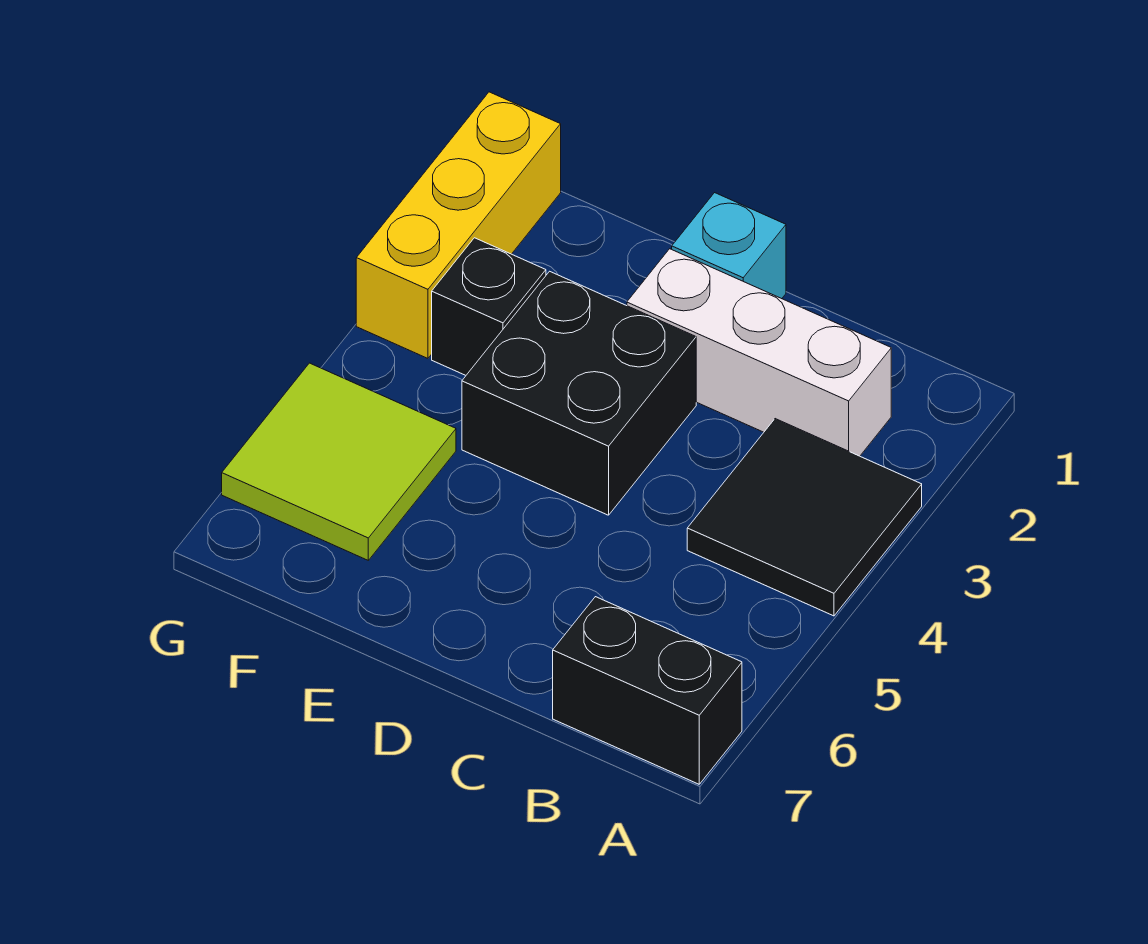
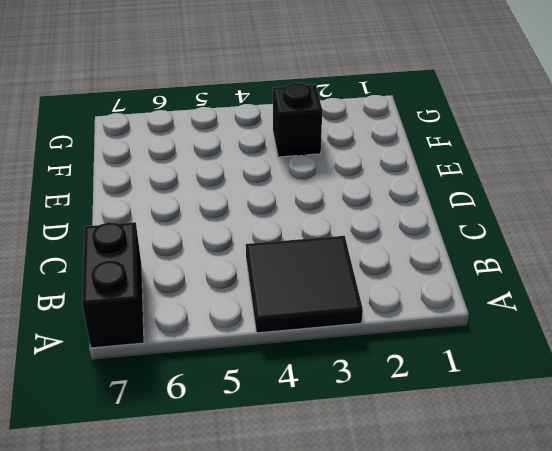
none -> white 1x3 brick [627,249,891,456]
none -> cyan 1x1 brick [672,193,786,299]

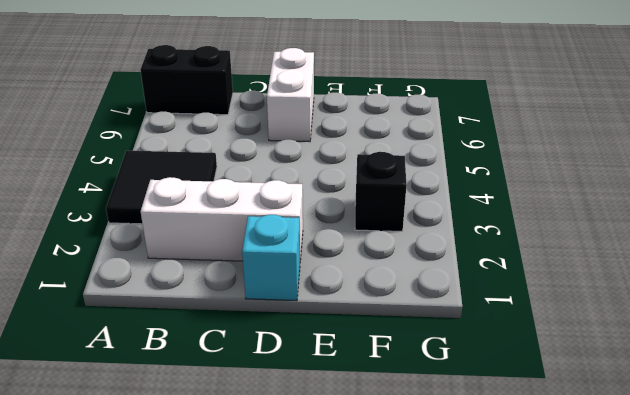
white 1x2 brick [267,48,314,142] -> none
none -> black 2x2 brick [462,271,696,515]
none -> lime 2x2 tile [222,363,456,560]

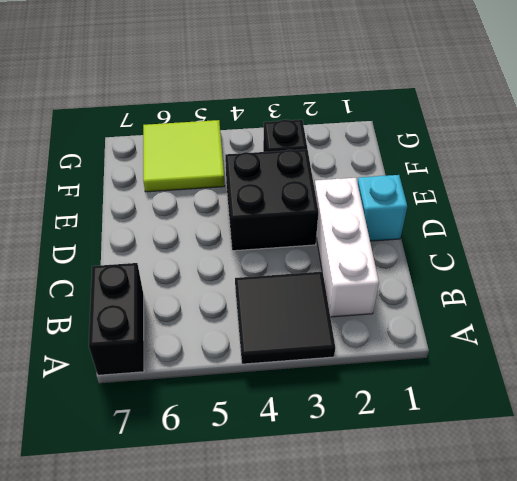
none -> yellow 1x3 brick [356,92,561,358]

